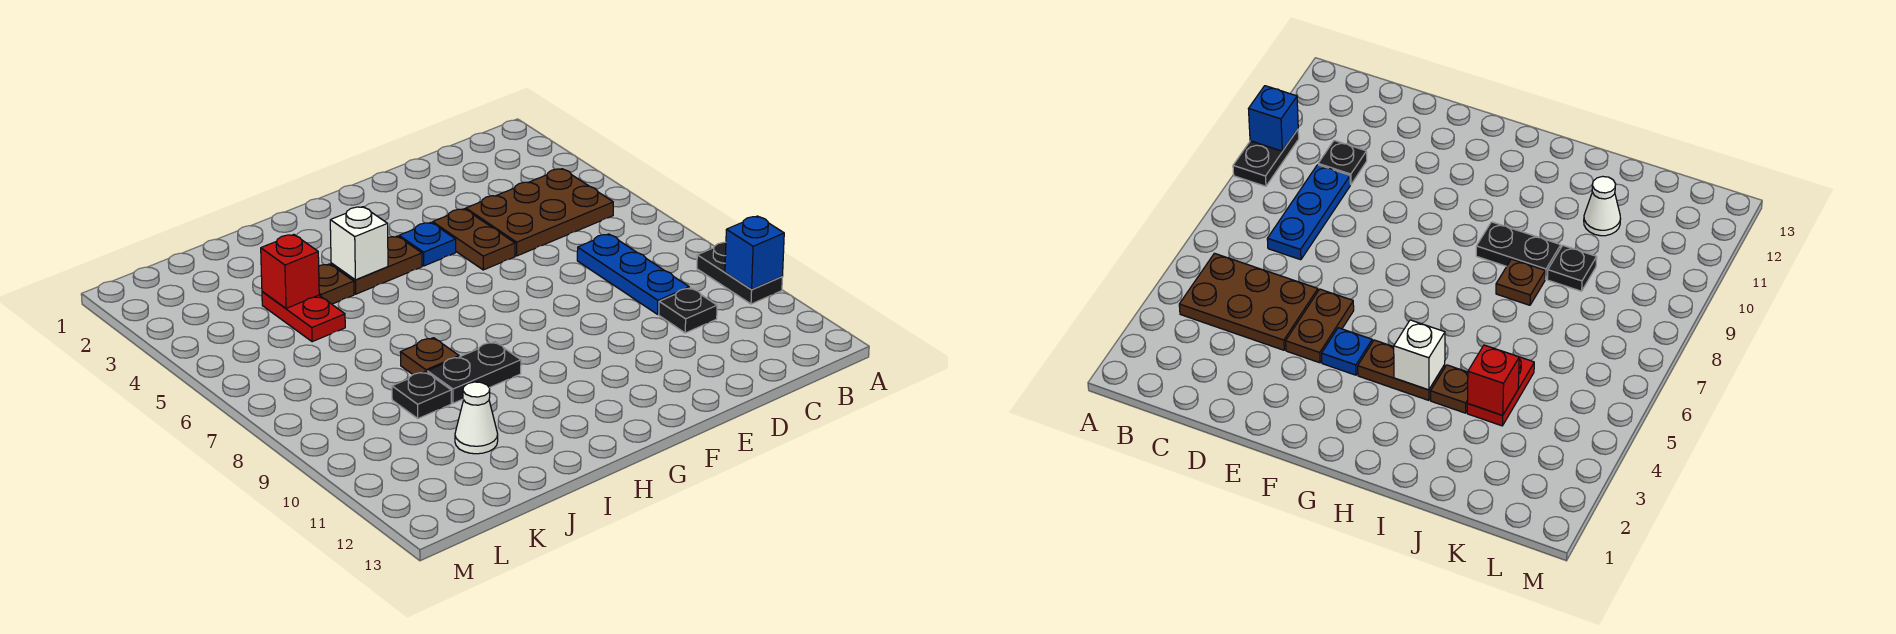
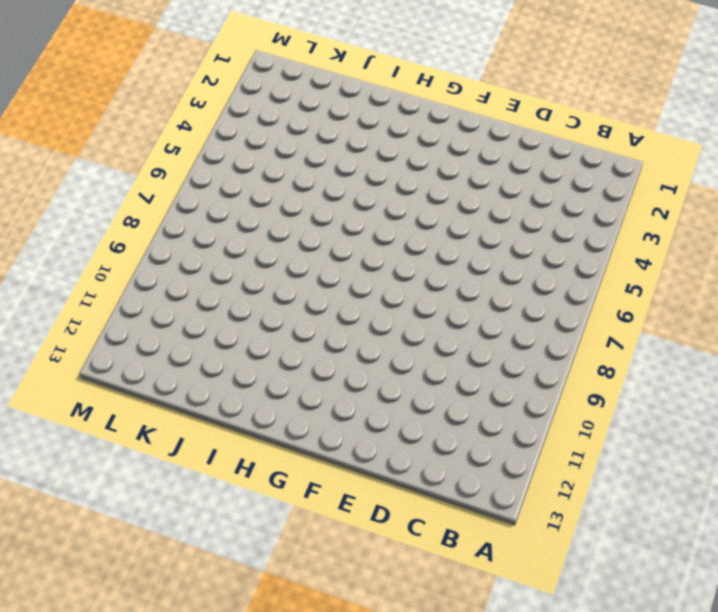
none -> black 1x2 plate [697,242,782,304]
none -> brown 2x3 plate [466,169,613,256]
none -> blue 1x3 plate [577,234,689,314]

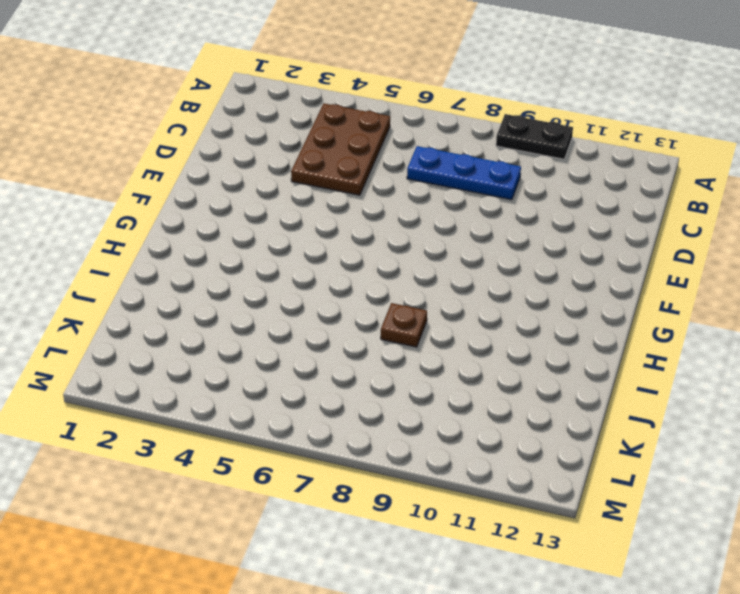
none -> black 1x1 plate [659,288,717,333]
none -> brown 1x2 plate [433,209,515,270]
none -> blue 1x1 plate [399,222,456,266]

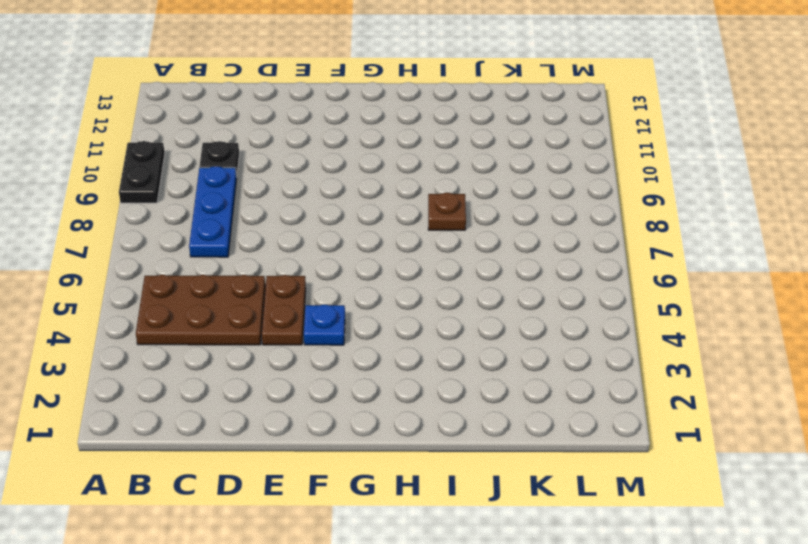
none -> brown 1x2 plate [331,236,422,294]
none -> black 1x2 plate [427,342,521,403]
none -> brown 1x1 plate [319,264,354,304]

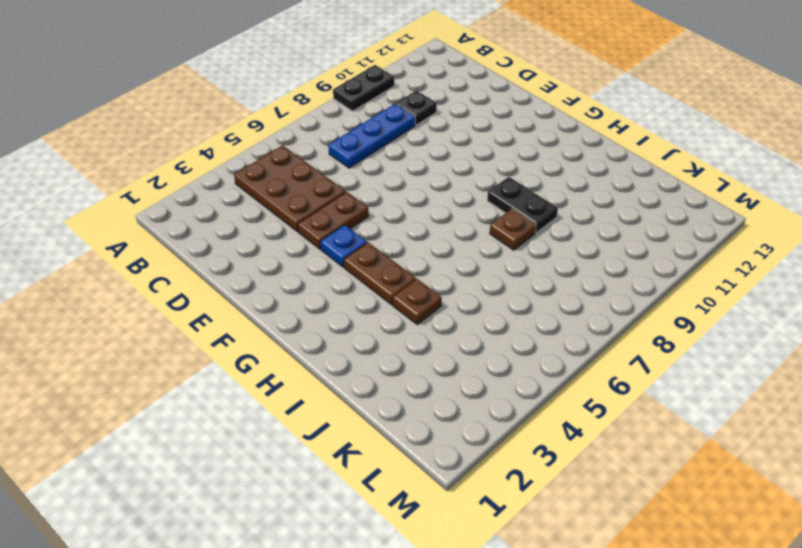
none -> red 1x2 plate [262,292,345,342]
none -> black 1x1 plate [392,372,451,419]
none -> white 1x1 cone [455,382,498,454]

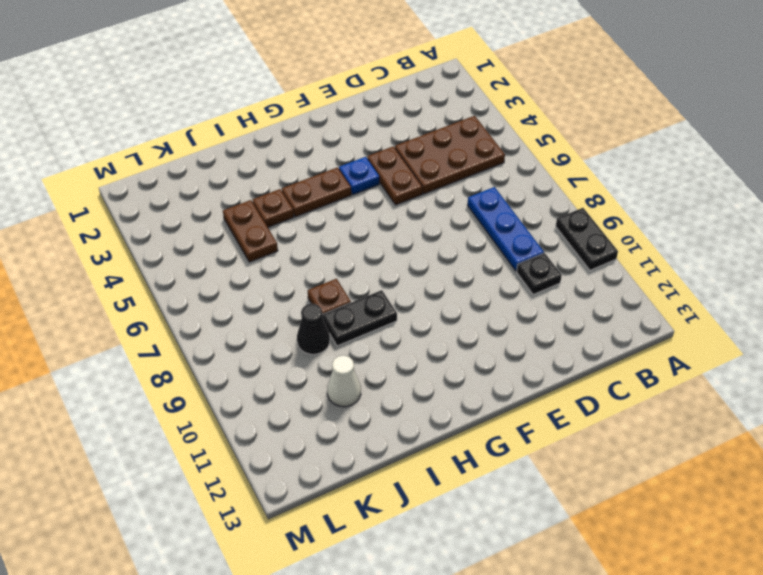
brown 1x2 plate [223,200,278,262] -> red 1x2 plate [262,292,345,342]
black 1x1 cone [297,304,330,354] -> black 1x1 plate [392,372,451,419]
none -> blue 1x1 brick [725,216,784,289]
none -> white 1x1 brick [330,207,388,280]
none -> red 1x1 brick [261,235,319,308]

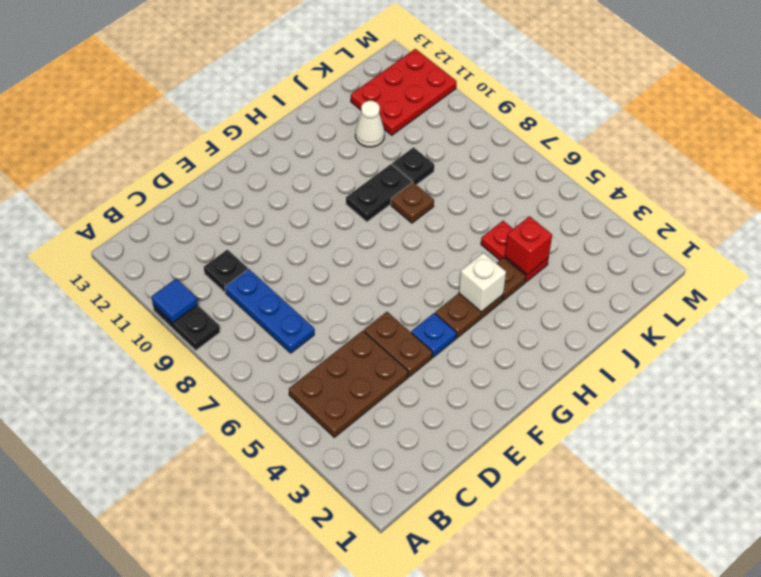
blue 1x1 tile [152,279,197,323] -> blue 1x1 brick [725,216,784,289]
red 2x3 plate [351,49,457,135] -> none

